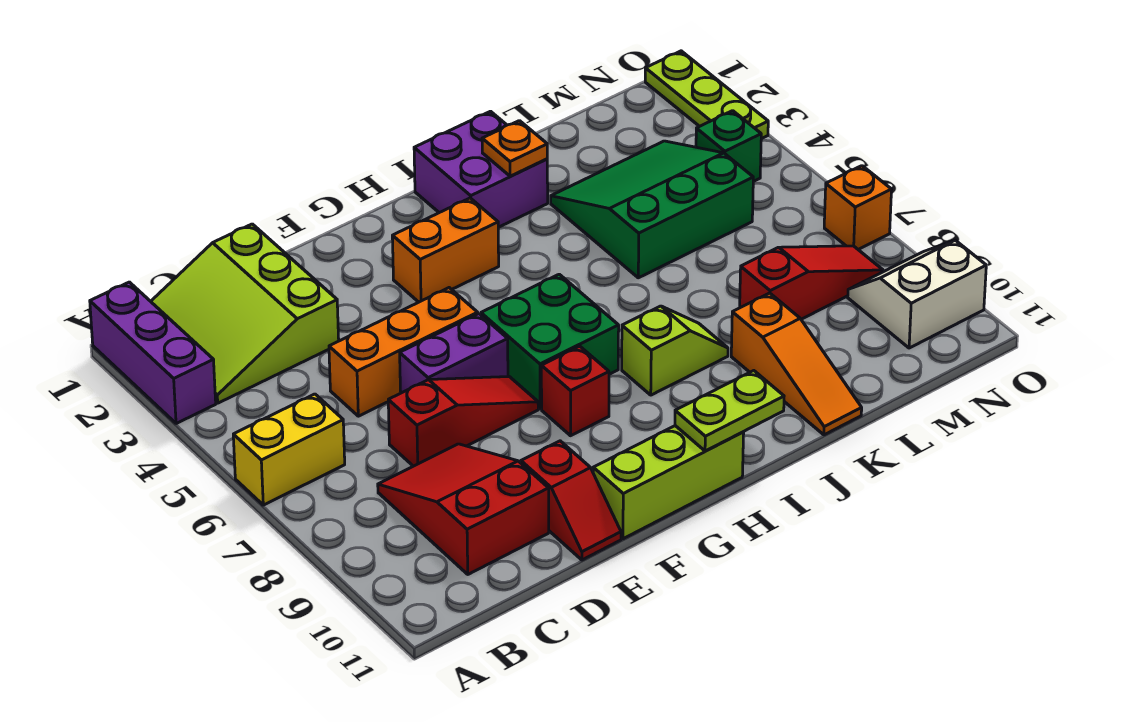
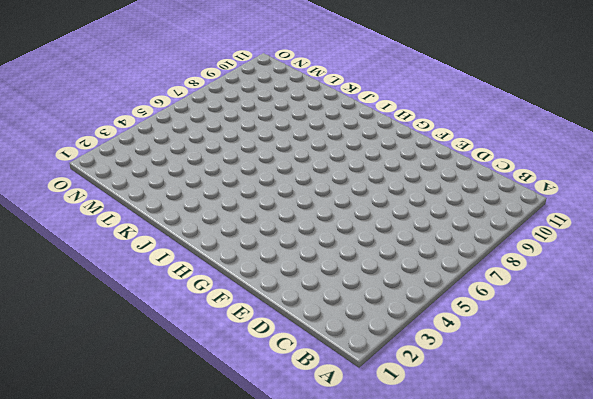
none -> purple 1x3 brick [90,282,216,424]
none -> yellow 1x2 brick [233,394,345,505]
none -> lime 3x3 slope [151,224,339,403]

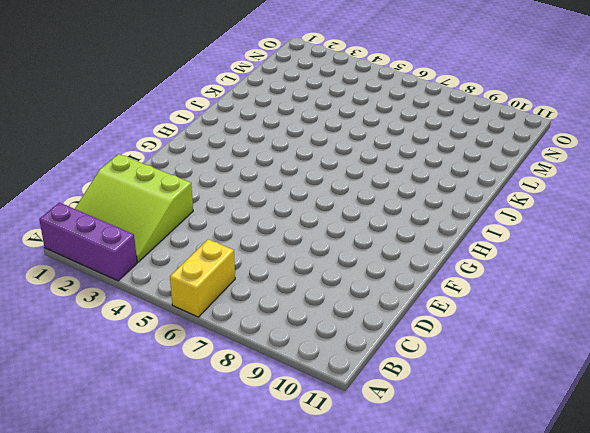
none -> red 2x3 slope [378,444,549,574]
none -> orange 1x3 brick [329,288,478,416]
none -> red 1x3 slope [388,377,538,466]

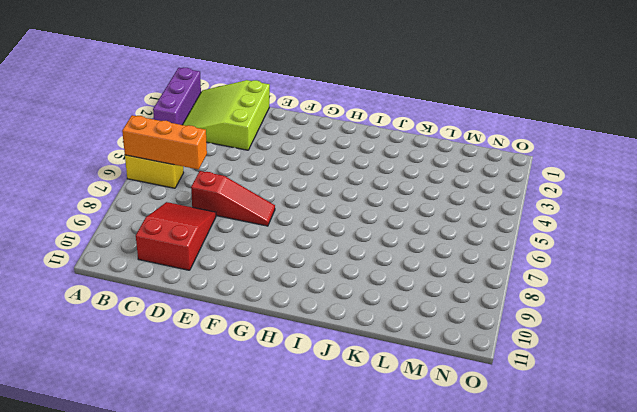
orange 1x3 brick [122,115,207,169] -> orange 1x3 brick moved to [329,288,478,416]
none -> purple 1x2 brick [400,314,508,393]
none -> red 1x2 slope [521,441,621,560]
none -> lime 1x3 brick [593,426,744,539]

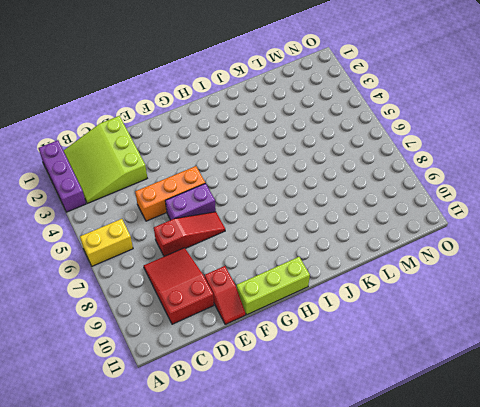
none -> orange 1x2 brick [392,198,499,302]
none -> green 2x2 brick [481,274,619,409]
none -> red 1x1 brick [541,346,609,436]

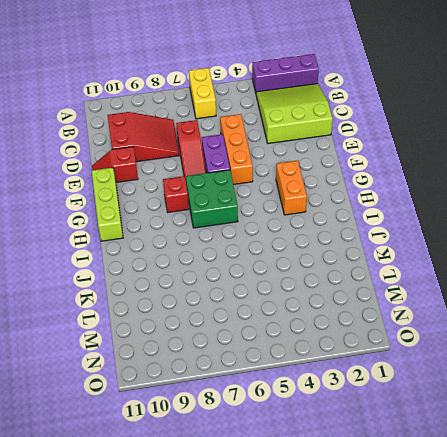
none -> purple 2x2 brick [414,111,548,227]
none -> lime 1x2 slope [622,306,728,395]
none -> green 3x3 slope [551,141,753,278]

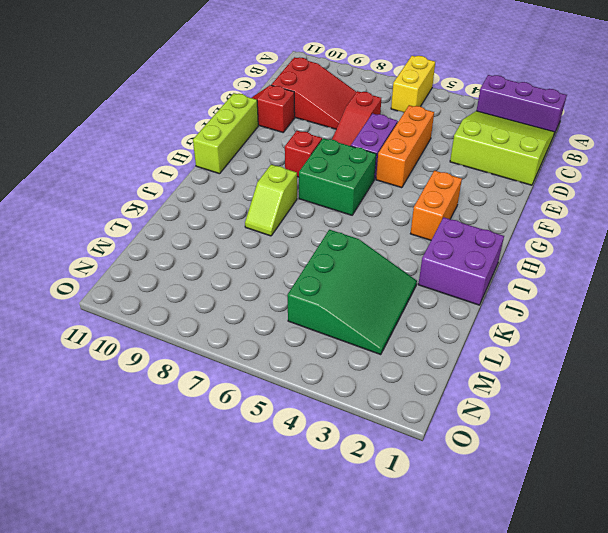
none -> orange 1x3 slope [731,293,862,435]
none -> red 1x3 slope [740,246,883,319]
none -> green 1x1 brick [696,111,761,182]

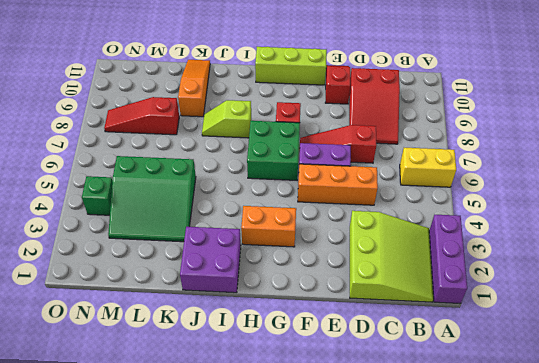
none -> white 2x2 slope [848,240,986,348]
none -> lime 1x3 plate [645,51,768,139]
none -> orange 1x1 brick [824,166,892,249]

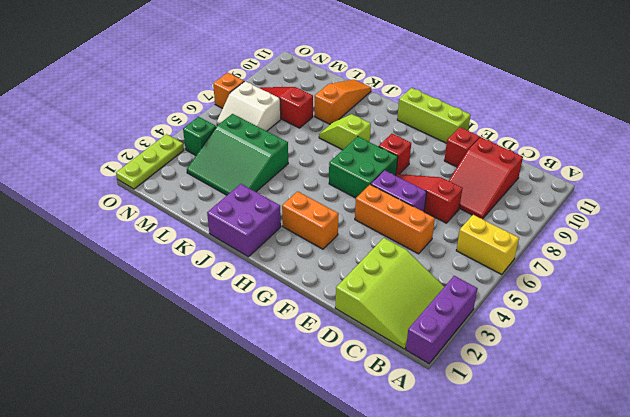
white 2x2 slope [217,81,281,131] -> white 2x2 slope moved to [848,240,986,348]
none -> lime 1x2 plate [675,371,784,451]
none -> orange 1x1 plate [482,121,547,176]

